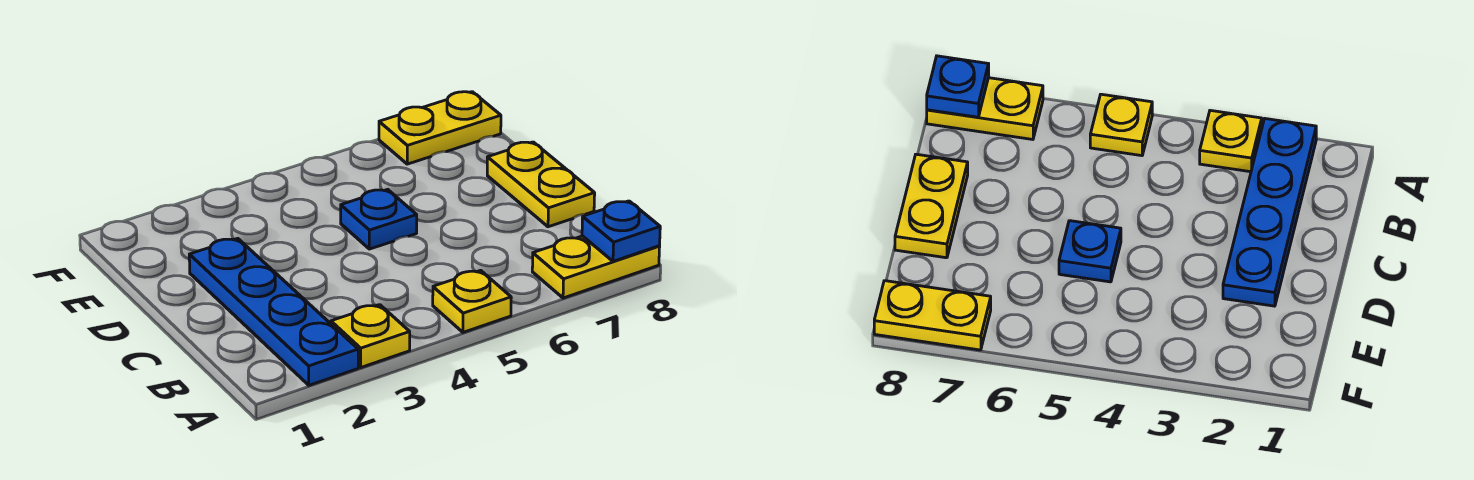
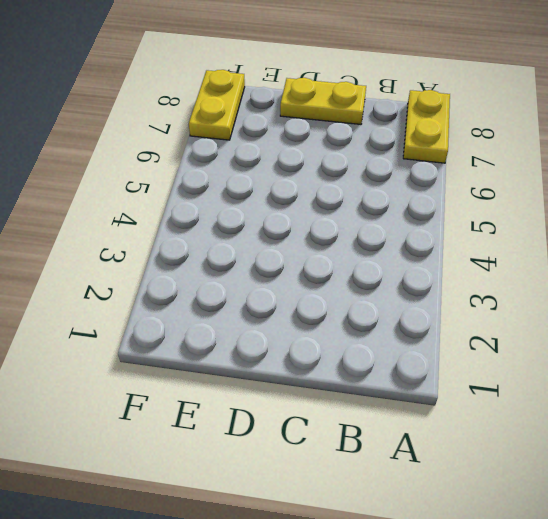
none -> blue 1x4 plate [189,238,358,385]
none -> yellow 1x1 plate [331,305,410,367]

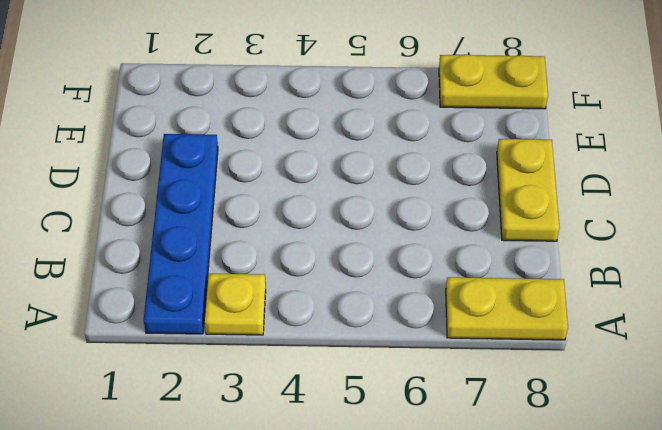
none -> yellow 1x1 plate [433,270,511,332]
none -> blue 1x1 plate [341,189,417,249]

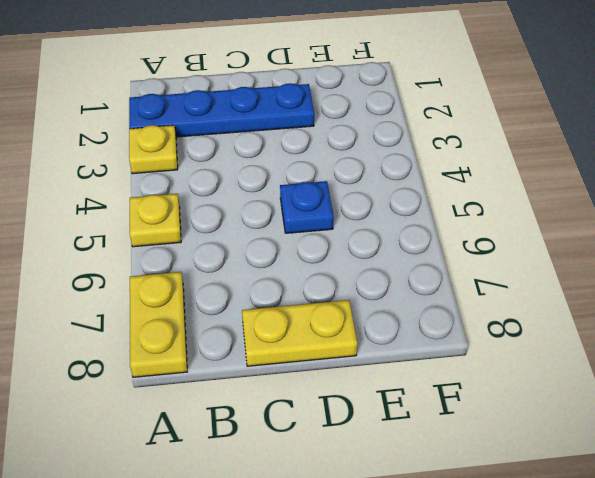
none -> yellow 1x2 plate [379,92,501,164]
none -> blue 1x1 plate [582,201,660,261]

